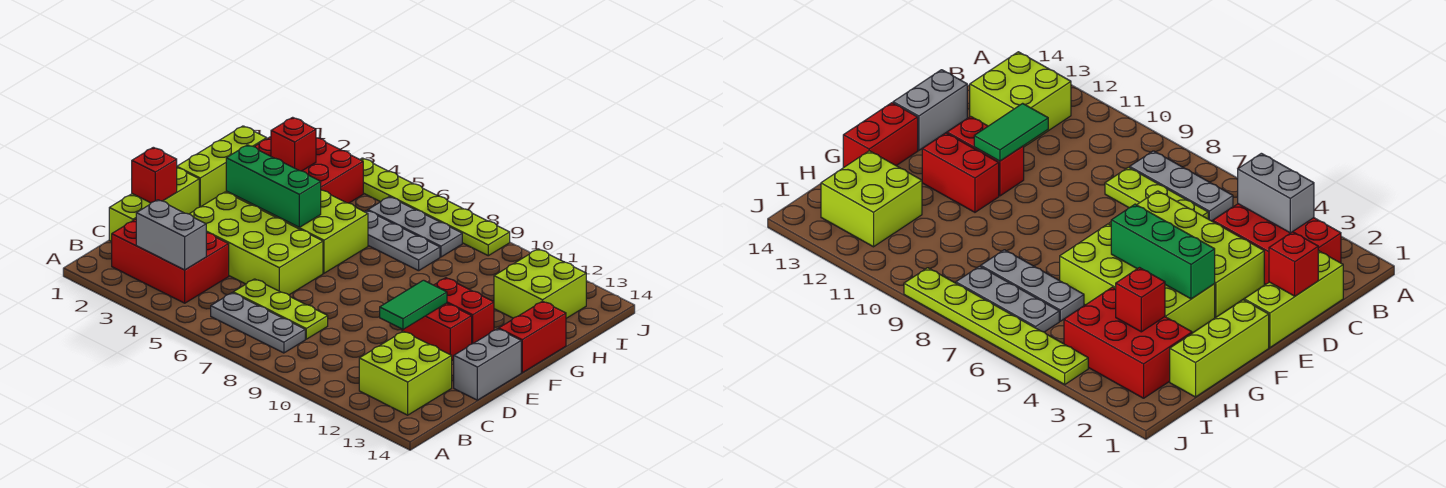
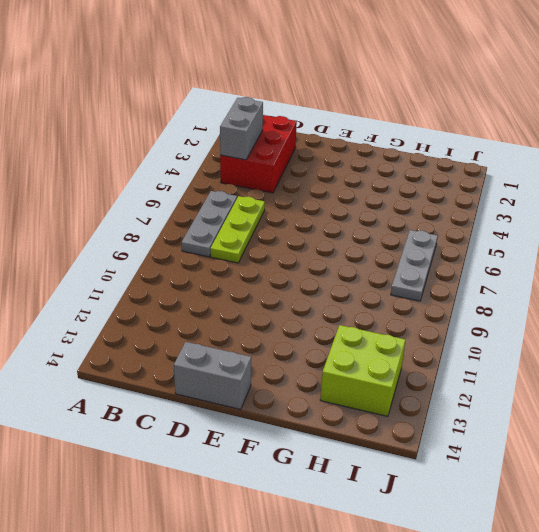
none -> lime 2x2 brick [359,331,452,415]
none -> lime 1x3 brick [109,168,199,242]
none -> lime 2x4 brick [190,192,323,295]

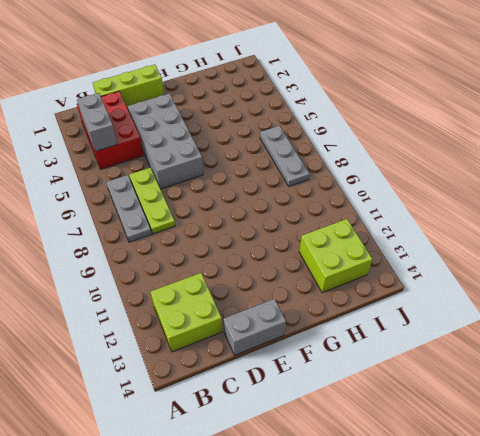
grey 2x4 brick [128,93,203,189] -> lime 2x4 brick [190,192,323,295]
none -> red 1x2 brick [402,303,472,360]
none -> lime 1x3 brick [177,126,267,207]
none -> lime 2x4 brick [226,190,368,273]

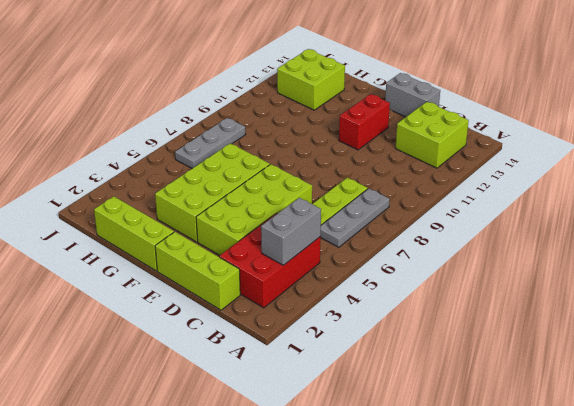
none -> red 1x2 brick [434,278,494,344]
none -> red 1x2 brick [499,301,566,373]
none -> red 2x3 brick [254,137,363,203]

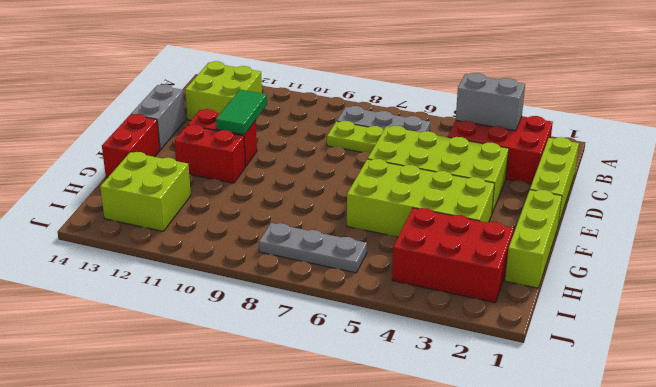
none -> grey 1x3 plate [365,211,440,271]
none -> lime 1x6 plate [360,158,510,256]
none -> red 1x1 brick [132,147,177,203]

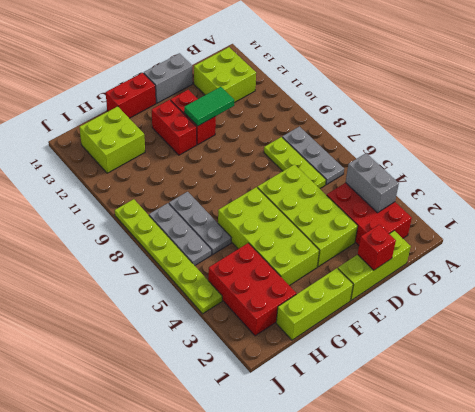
none -> green 1x3 brick [226,145,321,227]
none -> red 1x1 brick [271,117,316,171]

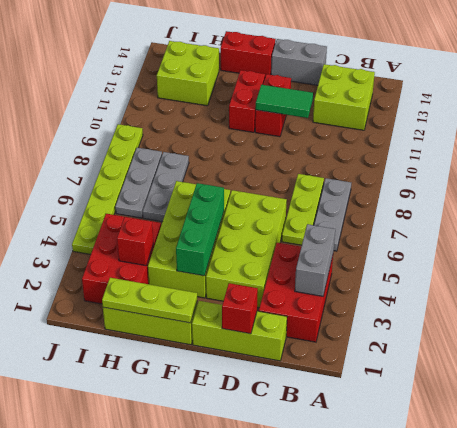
lime 1x3 plate [102,278,197,323] -> none

